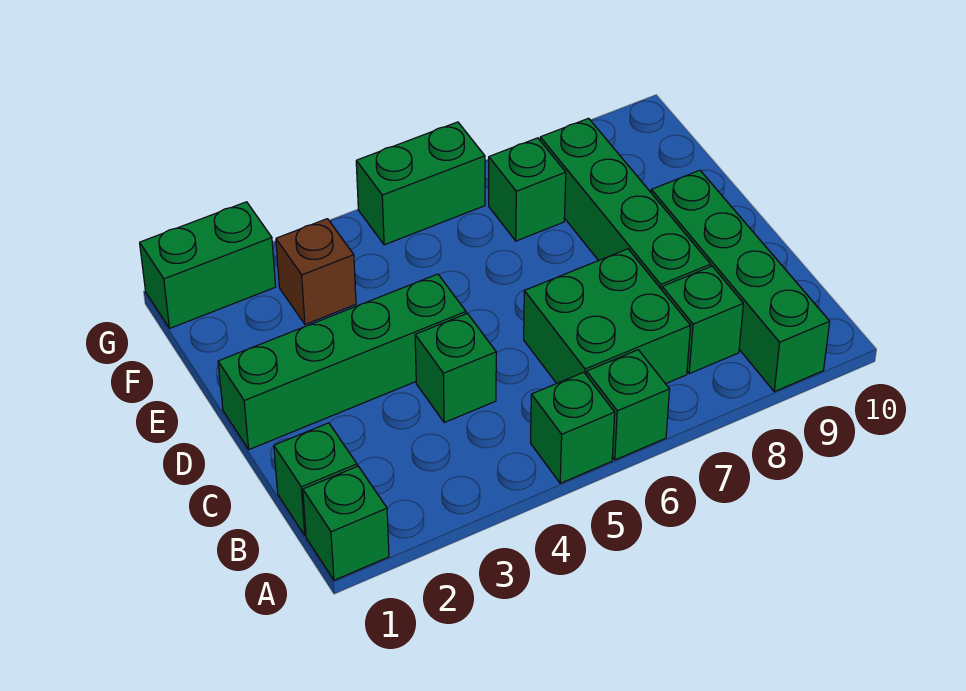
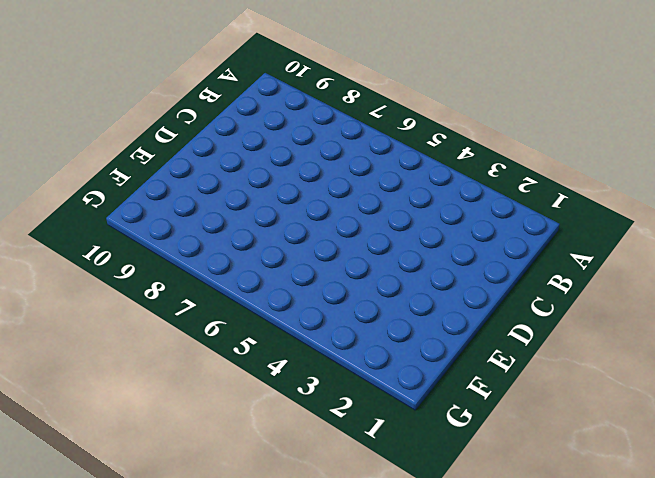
none -> green 1x1 brick [303,466,389,580]
none -> green 1x1 brick [531,372,615,483]
none -> green 1x1 brick [586,350,670,460]

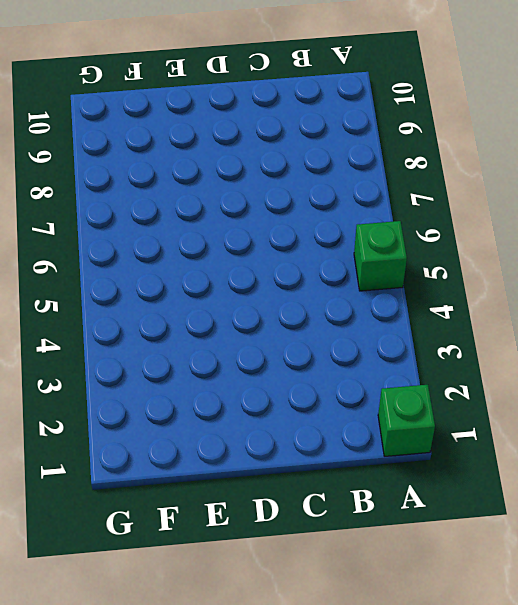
none -> green 1x1 brick [586,350,670,460]
none -> green 1x4 brick [651,170,830,392]
none -> green 1x1 brick [274,423,357,536]

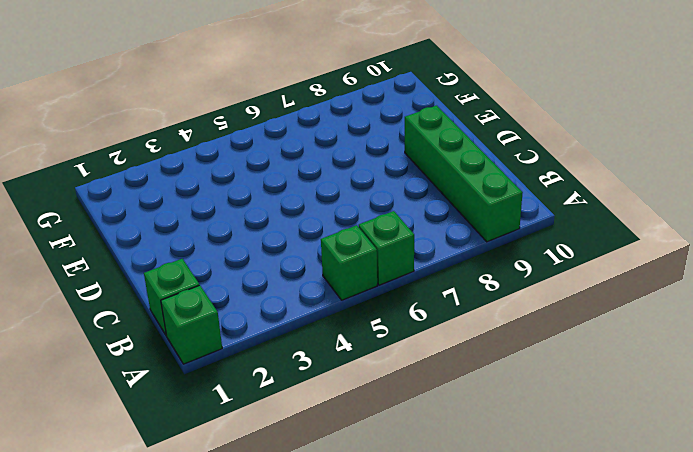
none -> green 2x2 brick [524,249,691,384]
none -> green 1x1 brick [662,266,743,374]
none -> green 1x1 brick [415,313,496,422]

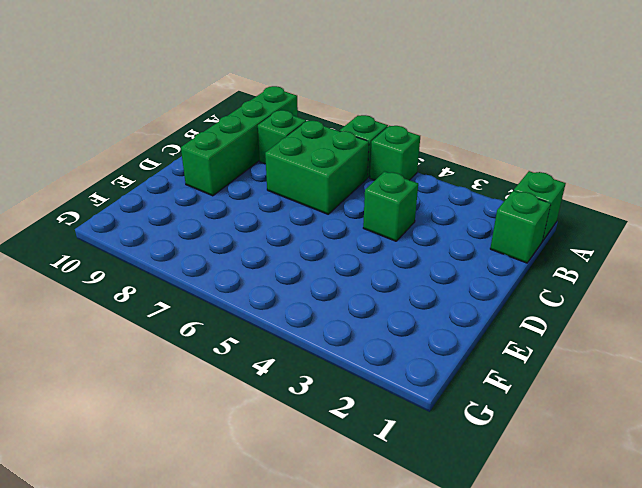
none -> green 1x4 brick [540,118,711,290]
none -> green 1x4 brick [218,274,466,449]
none -> brown 1x1 brick [276,219,356,324]

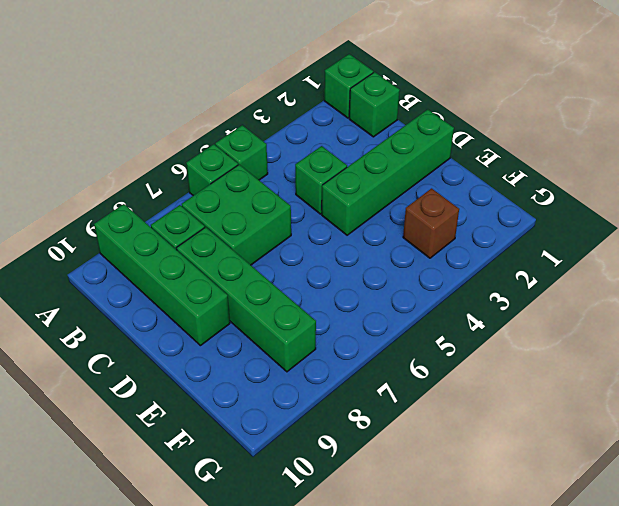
none -> green 1x1 brick [489,138,566,241]
none -> green 1x2 brick [140,202,276,328]
none -> green 1x2 brick [356,122,485,245]

